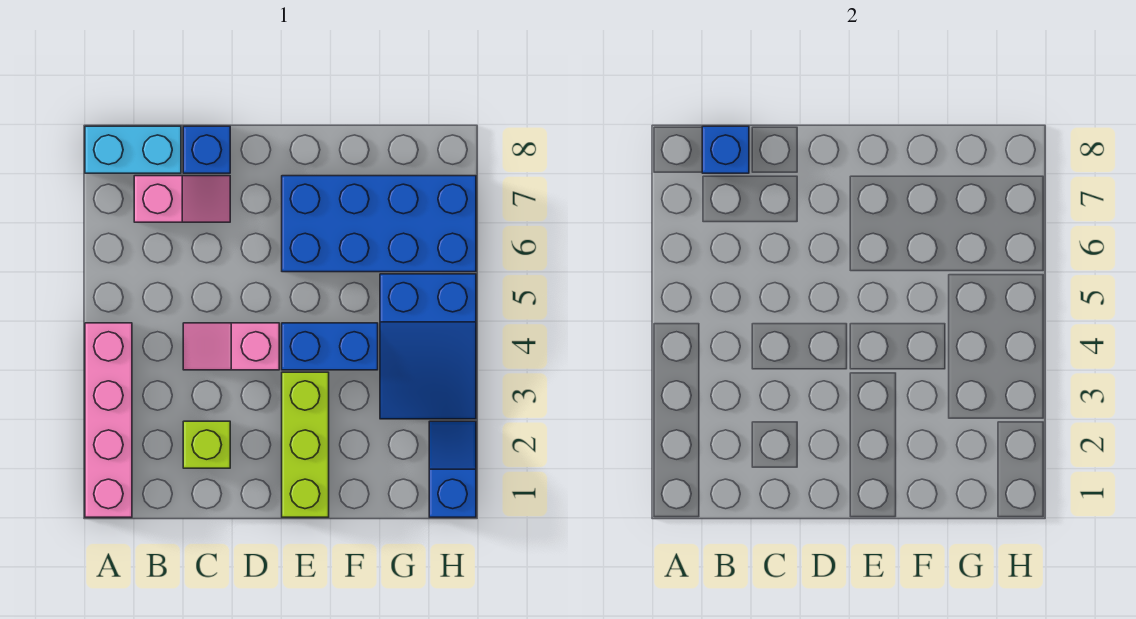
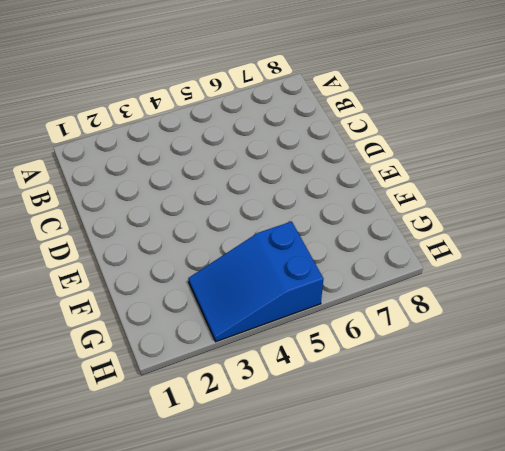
none -> pink 1x4 brick [85,323,132,517]
none -> cyan 1x2 brick [85,126,181,173]
none -> pink 1x2 slope [134,176,230,222]

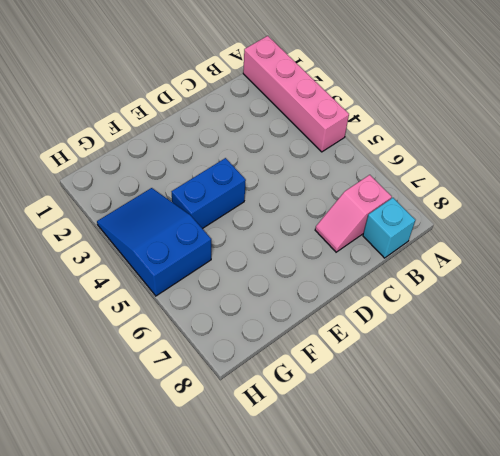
cyan 1x1 brick [363,198,415,258] -> cyan 1x2 brick [85,126,181,173]
none -> lime 1x1 brick [183,421,230,468]
none -> pink 1x2 slope [183,323,279,370]
none -> blue 1x1 brick [183,126,230,173]

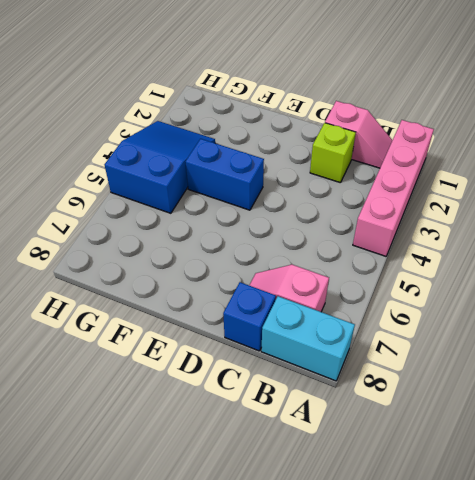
pink 1x2 slope [325,101,392,168] -> pink 1x2 slope moved to [183,323,279,370]
none -> lime 1x3 brick [282,372,329,517]
none -> blue 2x4 brick [282,176,476,272]
none -> blue 1x2 slope [429,421,476,517]

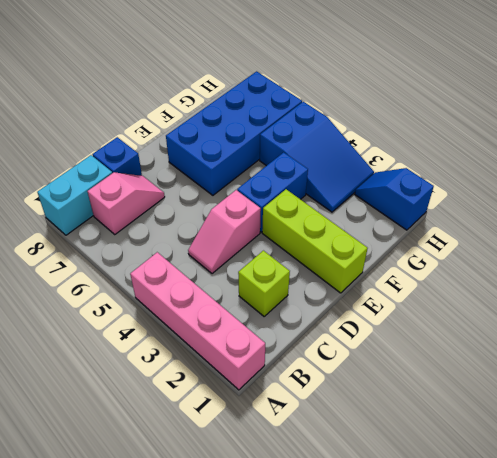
none -> blue 1x1 brick [702,126,749,173]

